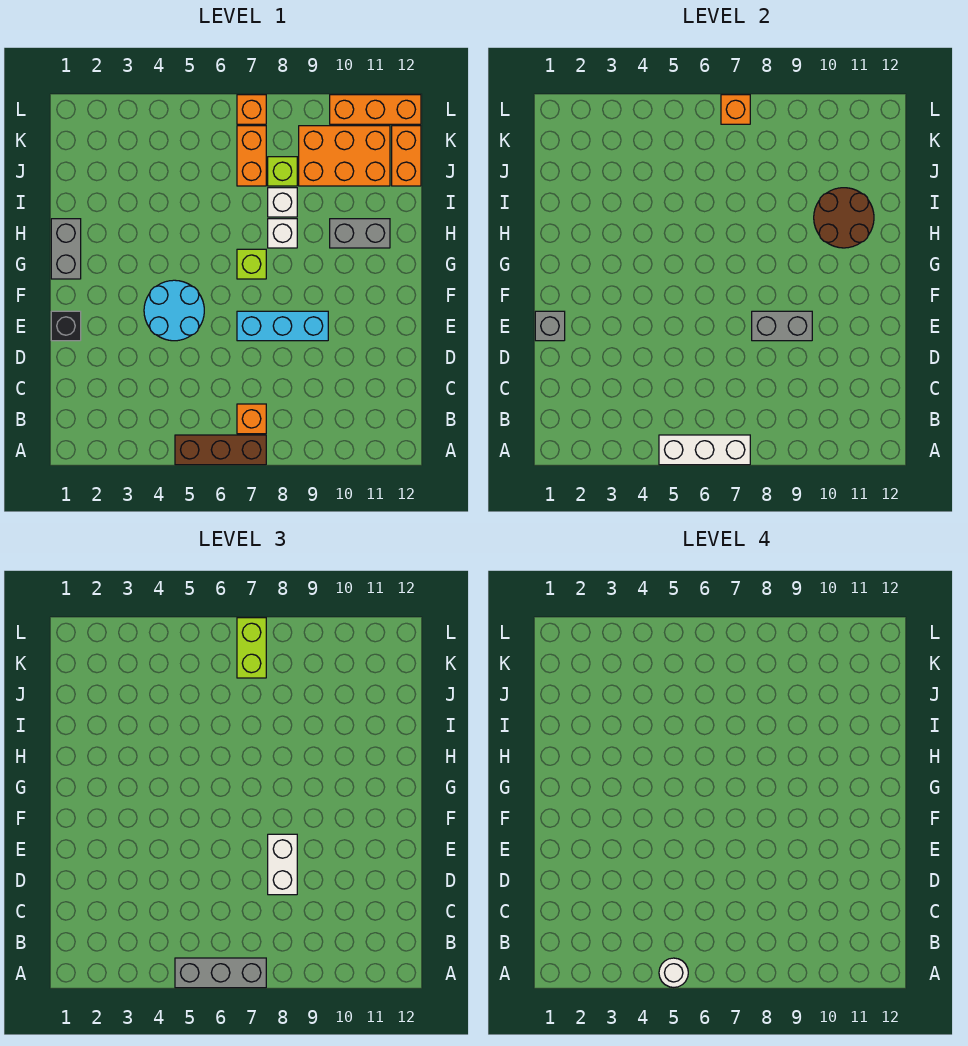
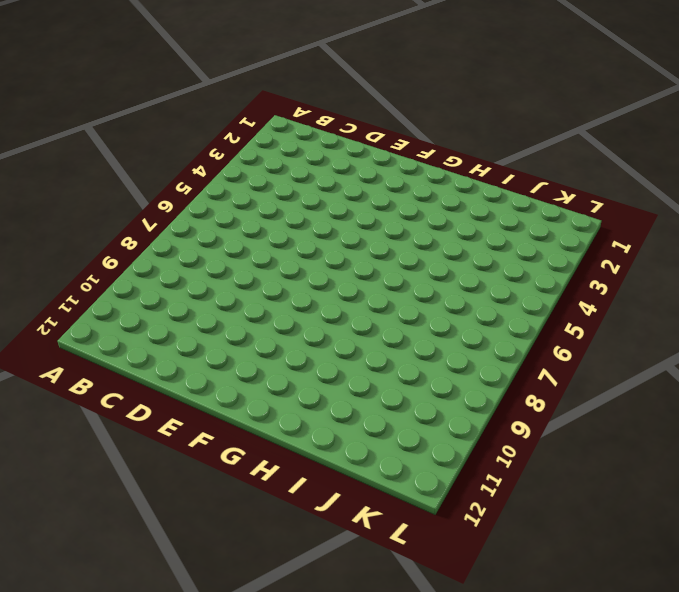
none -> brown 1x3 brick [175,435,266,465]
none -> orange 1x1 brick [237,404,266,434]
none -> black 1x1 brick [51,311,81,341]

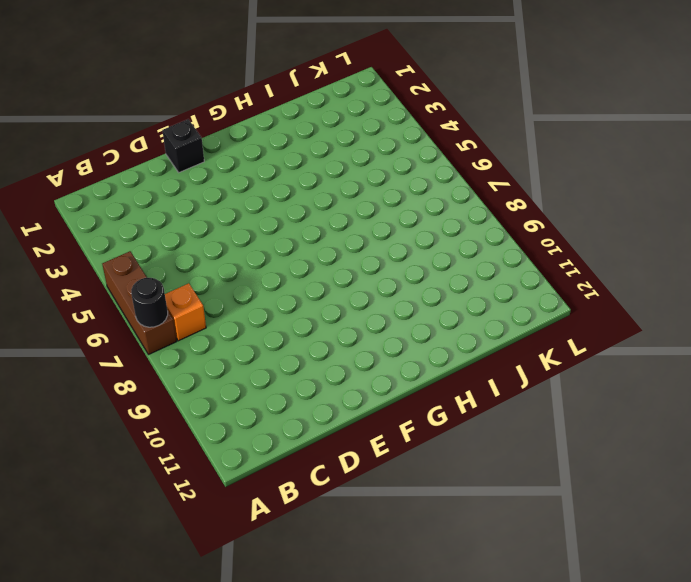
black 1x1 round brick [131,278,168,327] -> white 1x3 brick [659,435,750,465]
none -> cyan 2x2 round brick [144,280,204,341]
none -> cyan 1x3 brick [237,311,328,341]
none -> grey 1x2 brick [51,219,81,279]

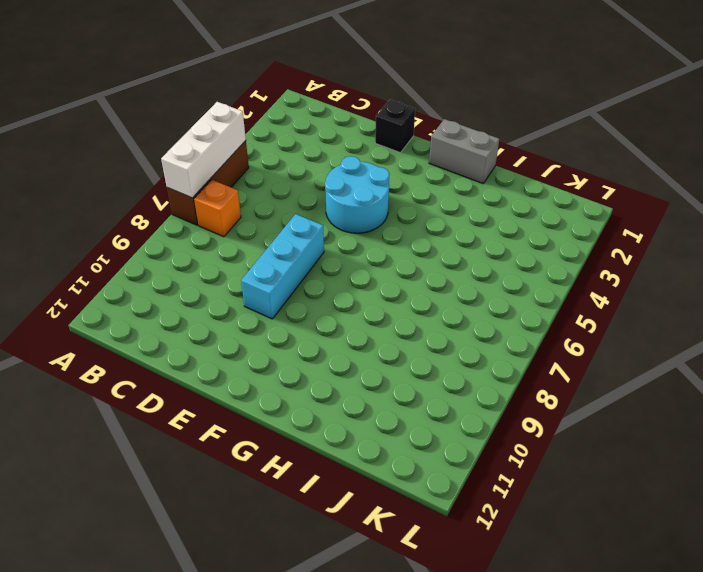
none -> lime 1x1 brick [237,249,266,279]
none -> white 1x1 brick [268,219,297,248]
none -> grey 1x2 brick [330,219,390,248]

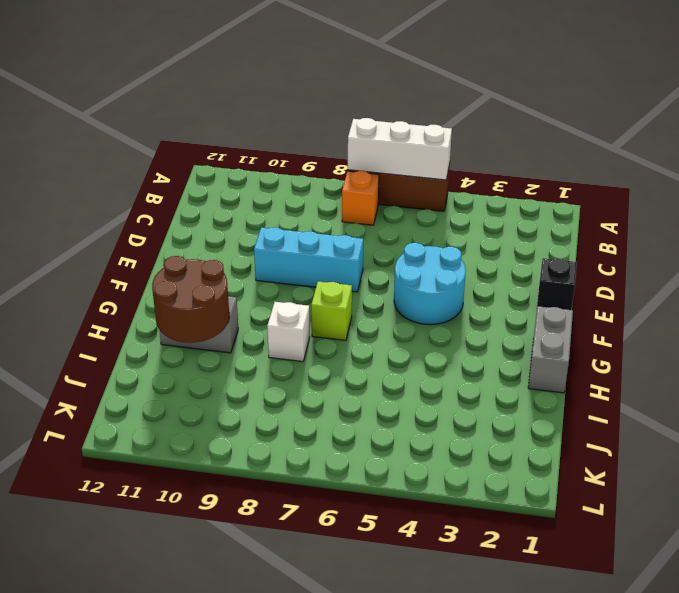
none -> white 1x1 brick [268,188,297,217]
none -> orange 1x2 brick [237,126,266,186]
none -> lime 1x1 brick [268,157,297,186]

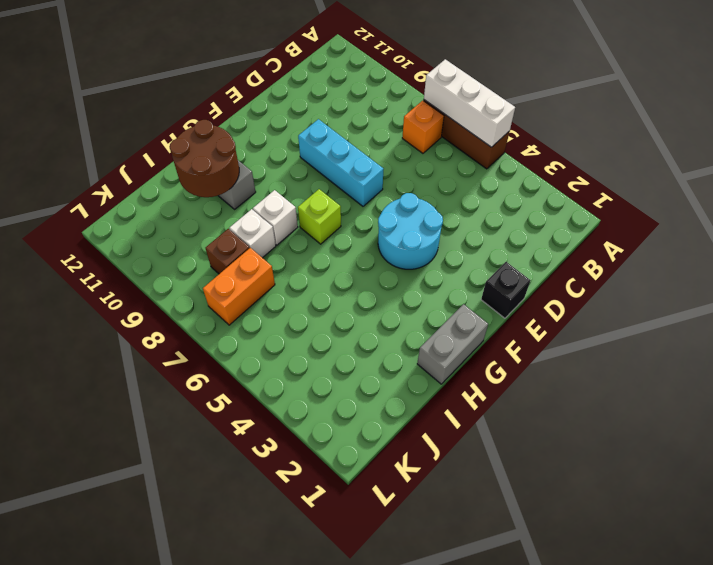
brown 1x1 brick [206,229,249,274] -> lime 1x1 brick [268,157,297,186]
none -> orange 2x3 brick [299,126,390,186]
none -> orange 1x2 brick [392,126,421,186]
none -> orange 1x1 brick [237,95,266,124]

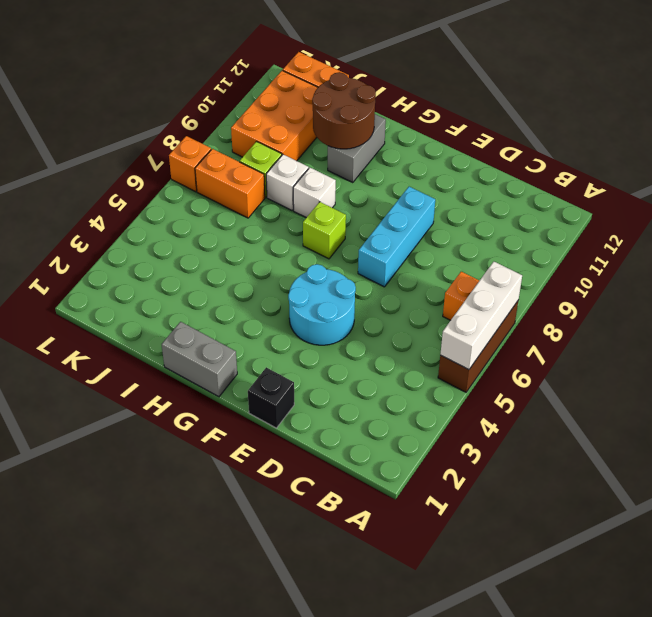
none -> orange 1x3 brick [330,95,421,124]
none -> grey 1x1 brick [535,311,565,341]
none -> grey 1x2 brick [752,311,812,341]

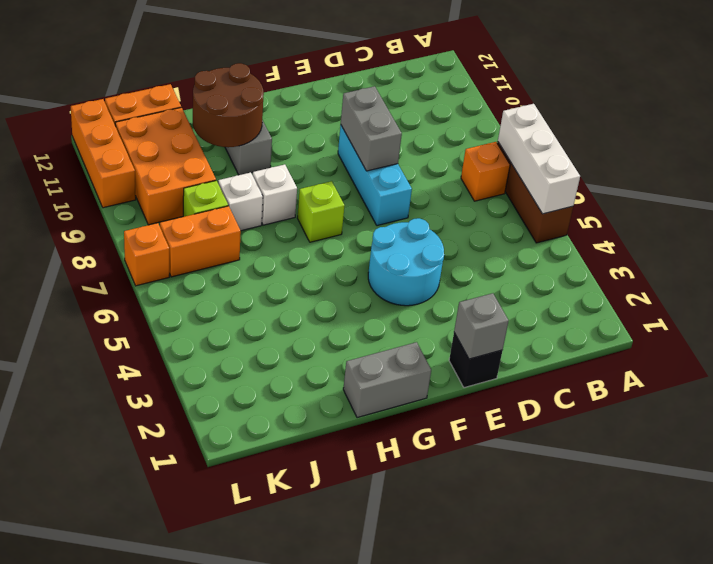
none -> orange 1x1 brick [721,95,750,124]
none -> grey 1x3 brick [175,958,266,988]
none -> white 1x2 brick [268,834,297,895]

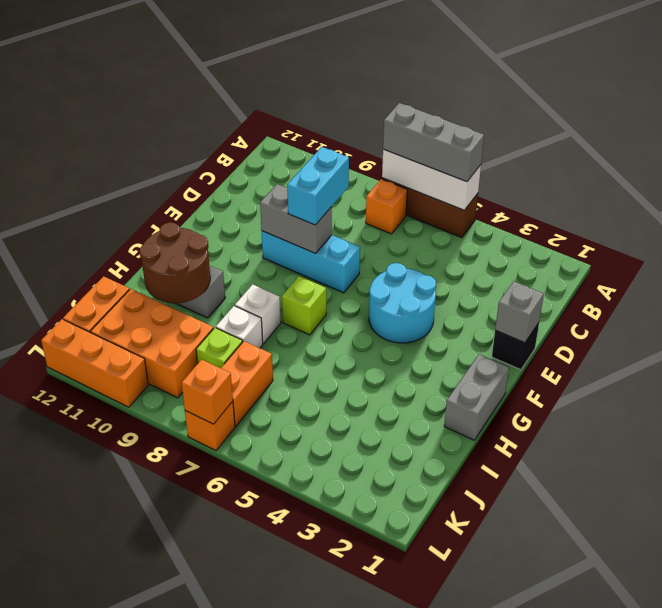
cyan 1x2 brick [287,147,349,225] -> white 1x2 brick [268,834,297,895]
none -> lime 1x2 brick [237,618,266,678]
none -> white 1x1 round brick [659,958,688,988]

